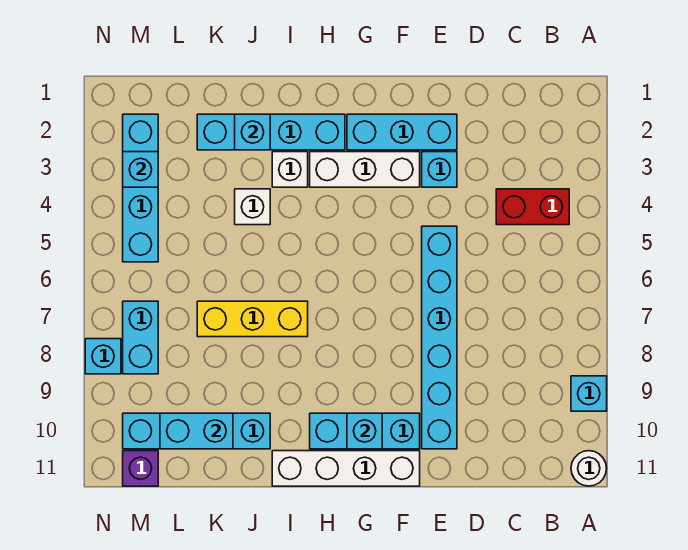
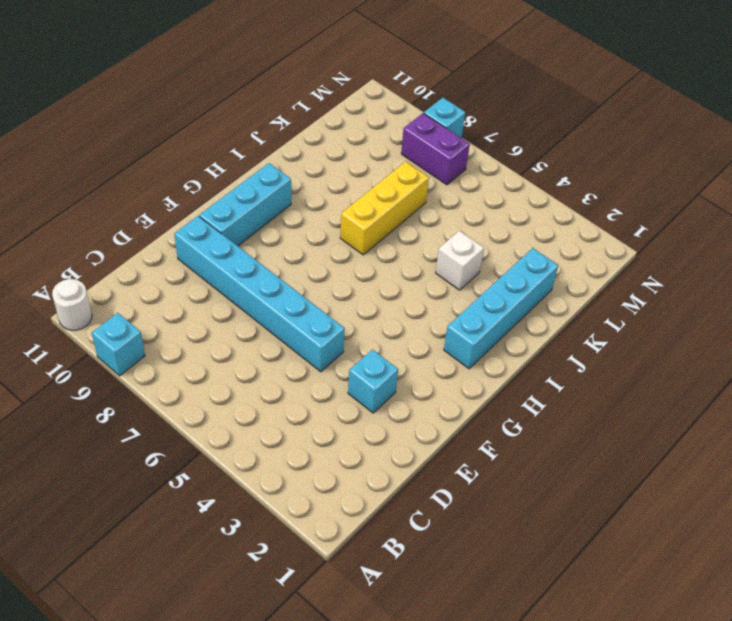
purple 1x2 brick [401,113,470,185] -> cyan 1x2 brick [123,301,158,374]
none -> red 1x2 brick [496,189,569,225]
none -> cyan 1x3 brick [347,114,457,150]
none -> white 1x3 brick [310,152,420,187]

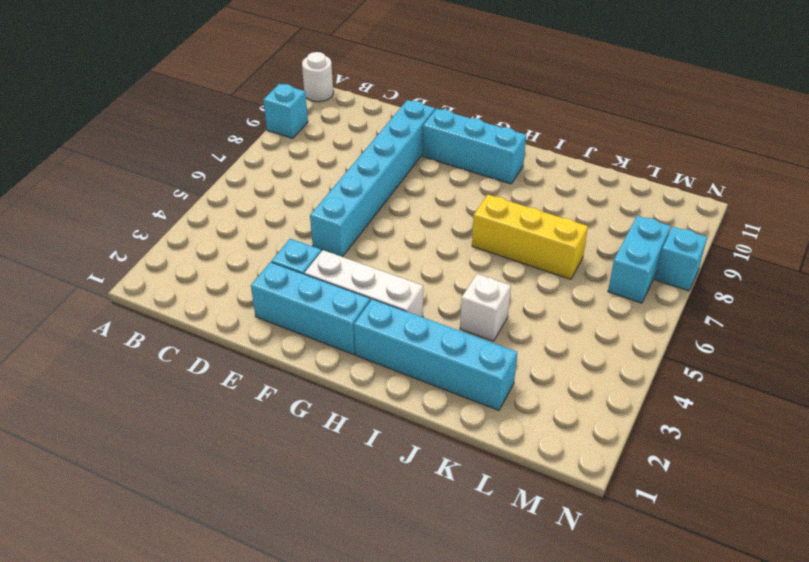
none -> red 1x2 brick [496,189,569,225]
none -> white 1x4 brick [272,451,420,486]
none -> white 1x1 brick [272,152,308,187]

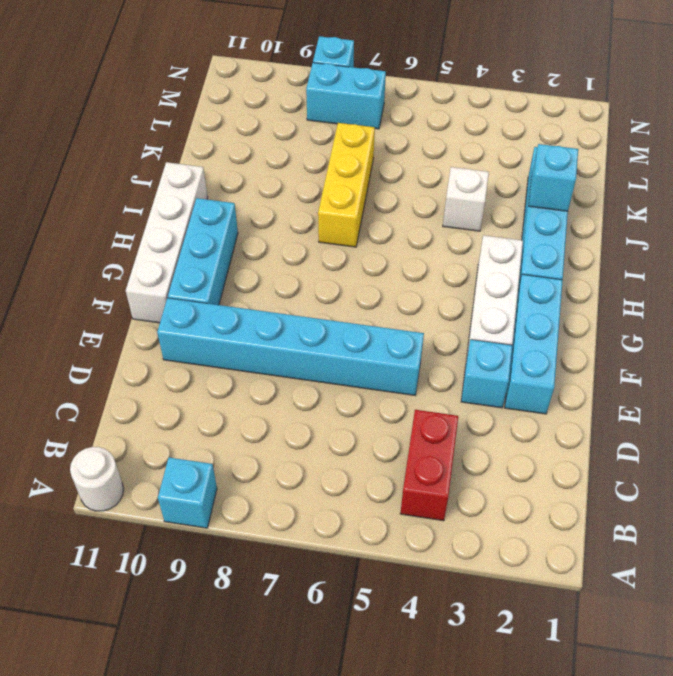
none -> white 1x1 brick [272,152,308,187]
none -> cyan 1x4 brick [123,413,270,449]
none -> cyan 1x4 brick [123,114,158,262]

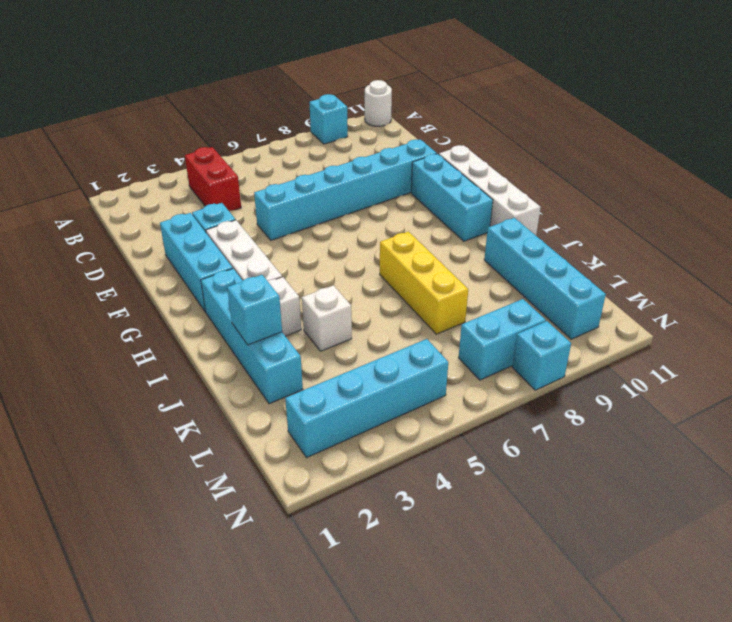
none -> purple 1x1 brick [123,451,158,486]
none -> cyan 1x1 brick [347,413,382,449]
none -> cyan 1x2 brick [160,413,233,449]

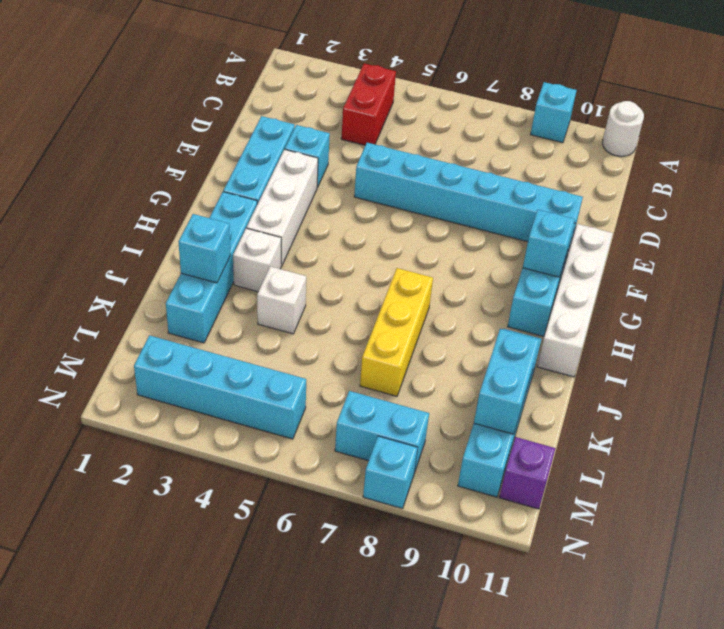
none -> cyan 1x1 brick [123,152,158,187]

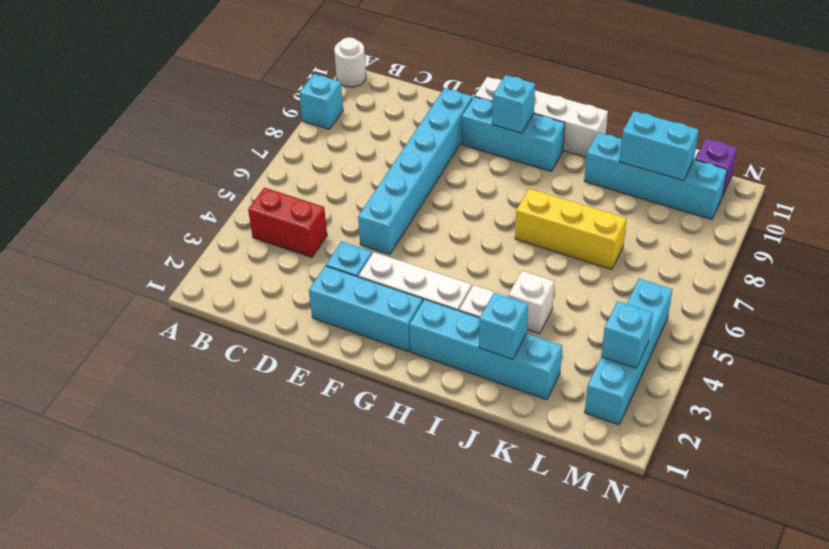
none -> cyan 1x2 brick [123,301,158,374]
none -> cyan 1x1 brick [85,339,121,374]

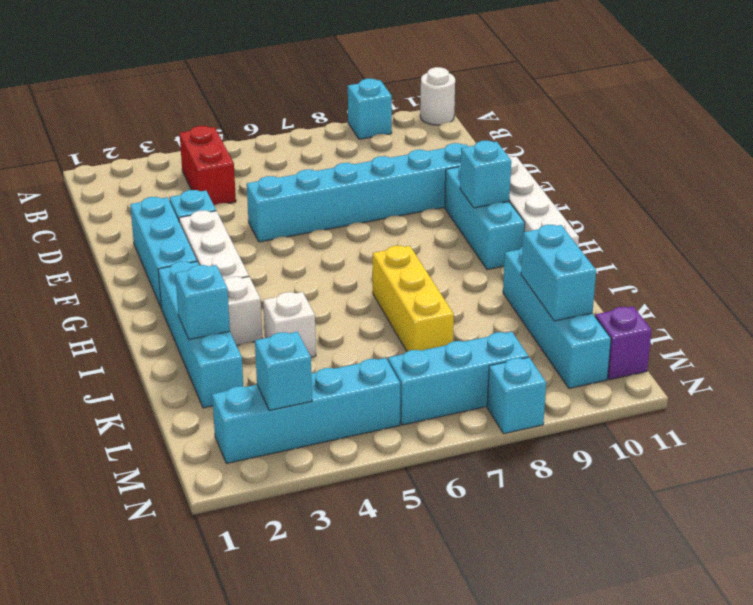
cyan 1x3 brick [388,332,528,425] -> cyan 1x2 brick [123,301,158,374]

